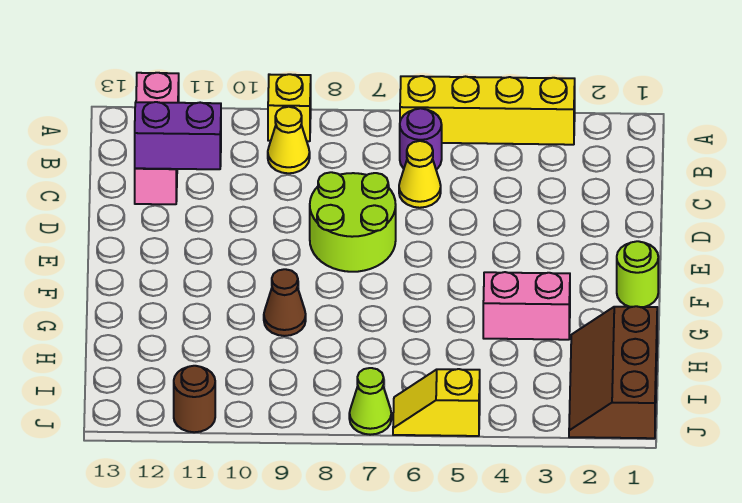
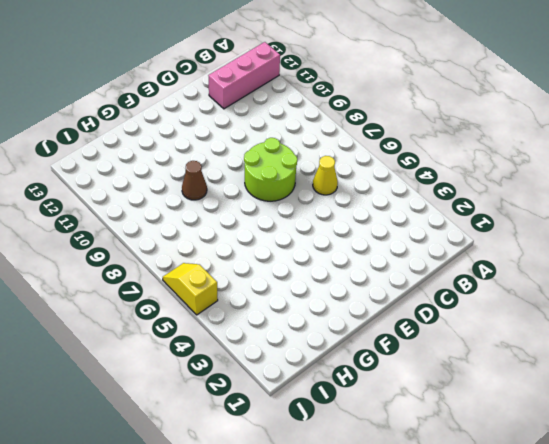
none -> yellow 1x4 brick [400,76,575,145]
none -> yellow 1x1 brick [268,74,311,141]
none -> purple 1x1 round brick [400,108,442,170]

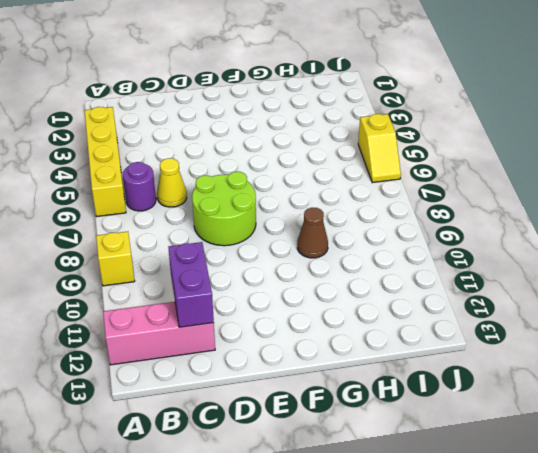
none -> yellow 1x1 cone [268,107,310,173]
none -> lime 1x1 round brick [617,241,658,307]
none -> pink 1x2 brick [483,272,570,340]

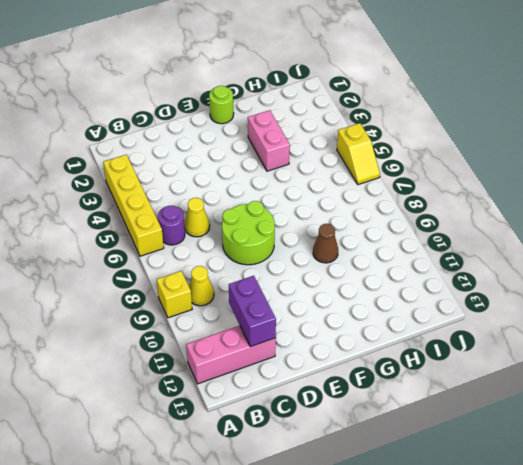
none -> brown 2x3 slope [569,306,657,438]
none -> lime 1x1 cone [349,368,391,435]
none -> brown 1x1 round brick [174,366,215,432]

